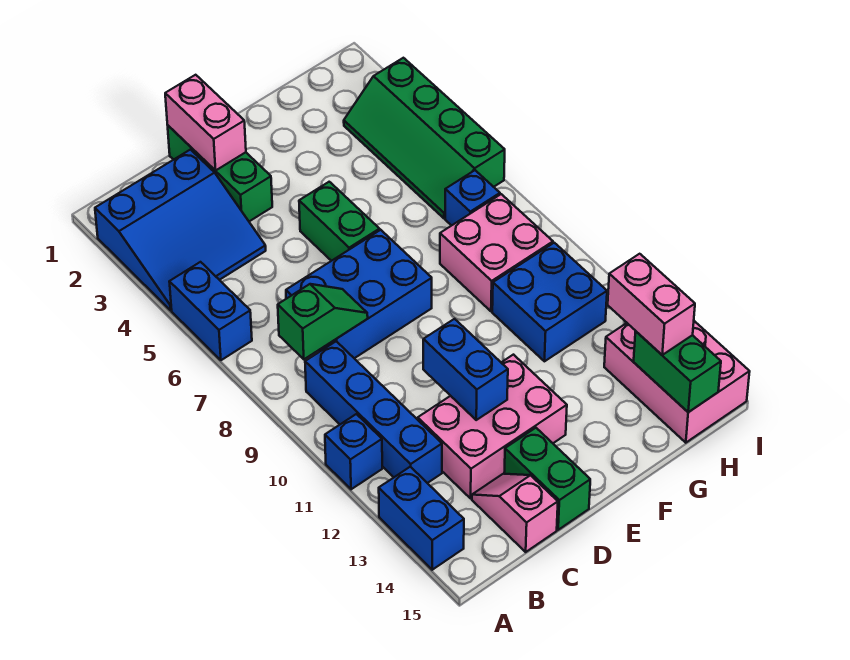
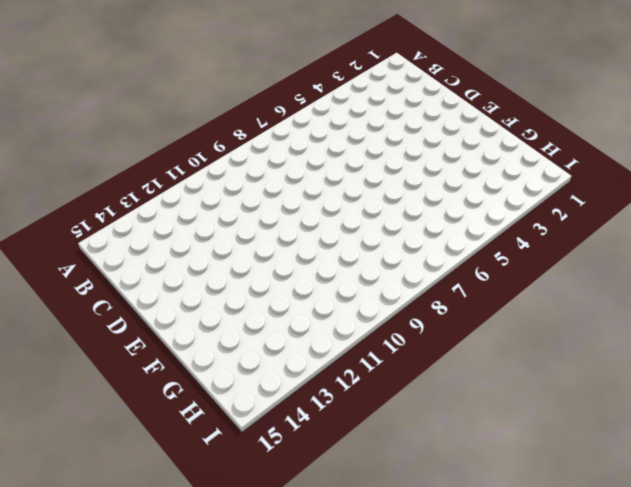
none -> blue 3x3 slope [95,150,266,310]
none -> blue 1x2 brick [169,262,252,360]
none -> blue 1x1 brick [325,414,382,489]

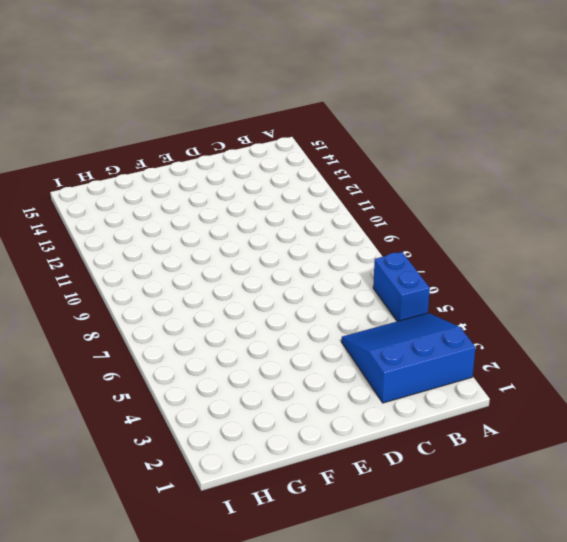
none -> blue 1x1 brick [325,414,382,489]
none -> blue 1x2 brick [379,467,464,570]
none -> blue 1x4 brick [305,341,442,483]

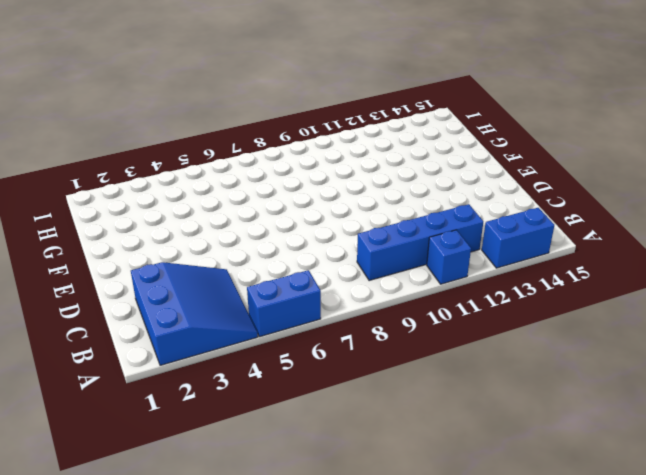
none -> blue 2x3 brick [286,230,432,358]
none -> pink 2x3 brick [418,355,567,498]
none -> pink 1x2 slope [472,474,558,552]

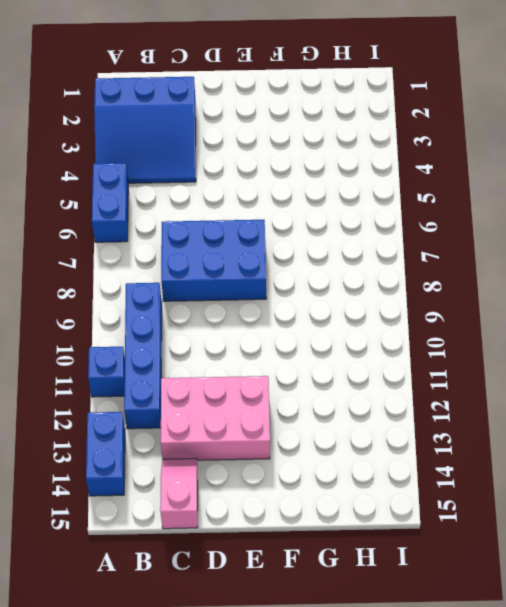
none -> green 1x3 brick [168,126,272,221]
none -> green 1x2 brick [504,428,590,530]
none -> green 1x2 brick [299,182,380,261]

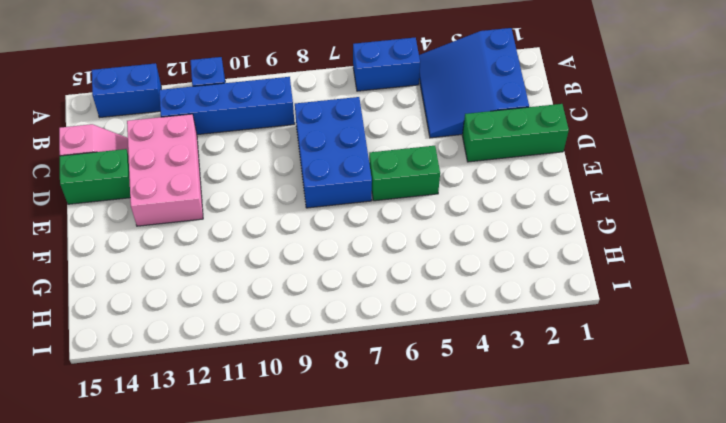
none -> pink 2x2 brick [440,194,553,311]
none -> blue 2x2 brick [492,243,607,361]
none -> green 2x4 slope [344,58,505,218]

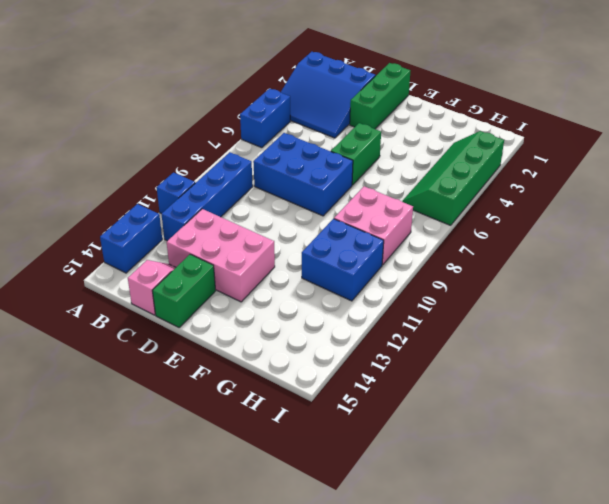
none -> blue 1x1 brick [445,170,500,226]
none -> pink 2x3 brick [604,321,750,443]
none -> green 1x2 slope [278,284,368,359]

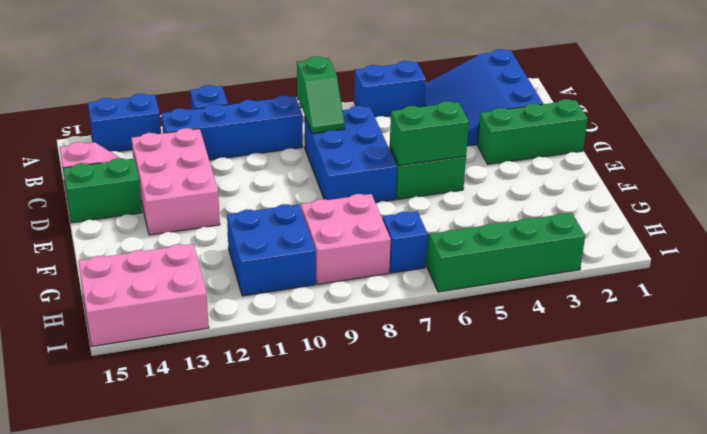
green 1x2 brick [390,101,469,165] -> green 1x2 brick moved to [634,331,721,412]
none -> pink 1x2 brick [165,75,246,171]
none -> blue 1x2 brick [423,319,508,420]
none -> pink 1x2 brick [608,254,695,355]

